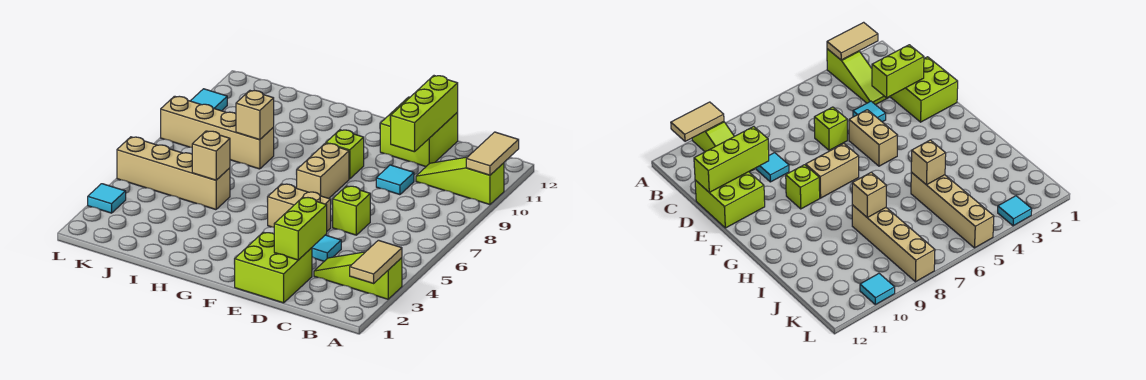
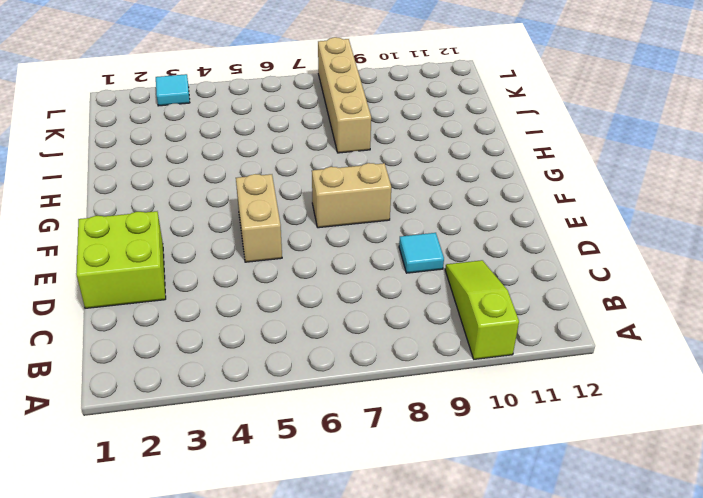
none -> lime 1x3 slope [314,252,402,299]
none -> cyan 1x1 tile [312,235,341,261]
none -> lime 1x1 brick [333,186,370,235]

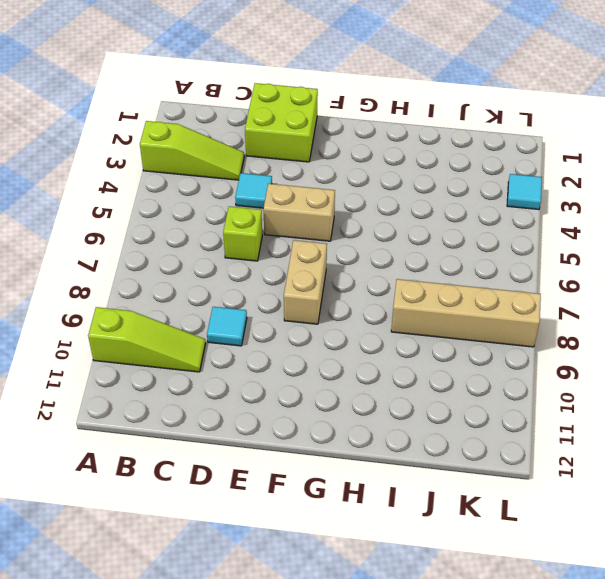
none -> lime 2x2 brick [380,97,458,167]
none -> lime 1x1 brick [326,130,364,179]
none -> tan 1x4 brick [117,137,230,210]

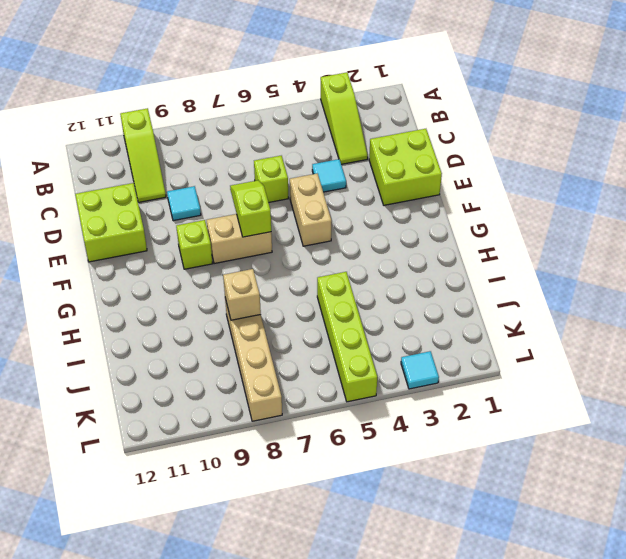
lime 1x2 slope [230,180,271,237] -> none
lime 1x4 brick [317,272,377,402] -> tan 1x4 brick [117,137,230,210]
none -> cyan 1x1 tile [191,89,227,111]
none -> tan 1x2 tile [350,240,402,283]
none -> tan 1x2 tile [466,132,519,175]

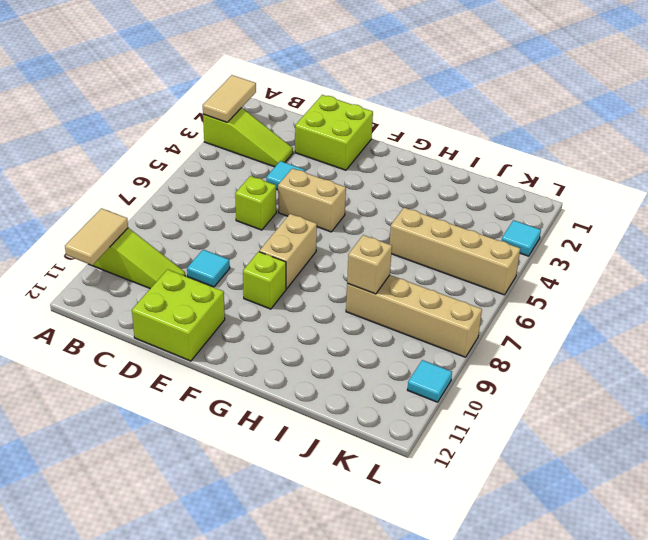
none -> lime 1x2 brick [274,197,327,260]
none -> lime 1x3 brick [391,76,458,152]
none -> tan 1x1 brick [192,131,230,180]

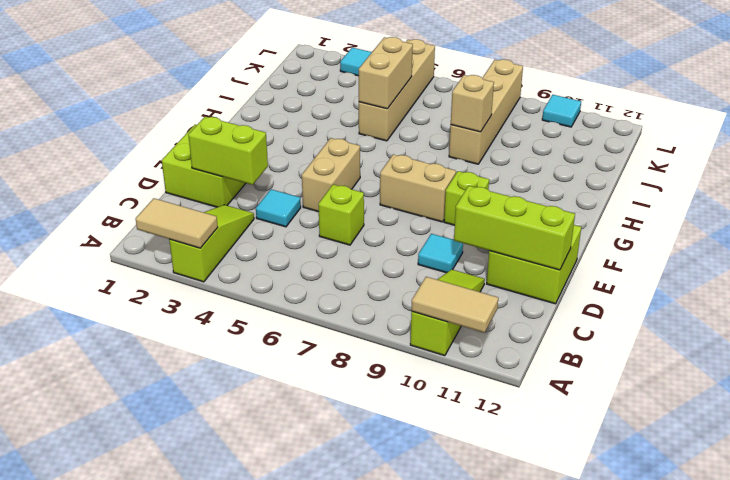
tan 1x2 brick [359,37,413,109] -> tan 1x1 brick [192,131,230,180]

